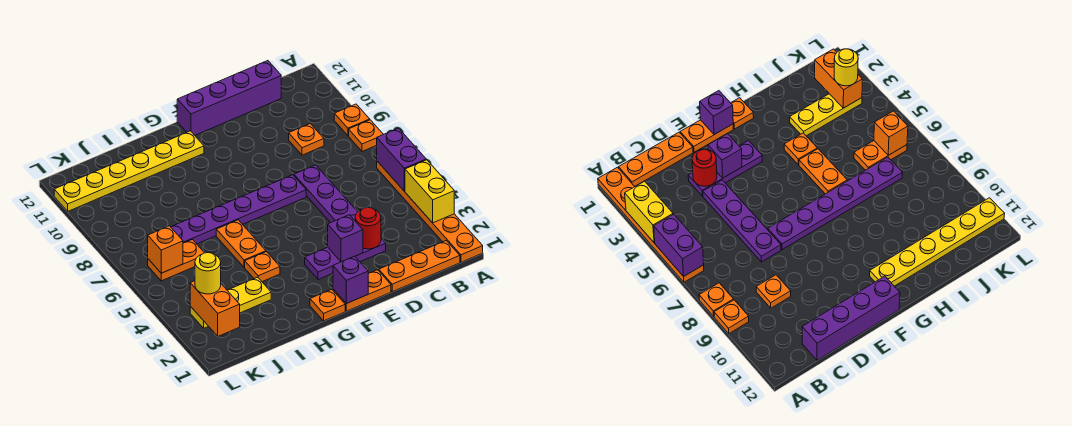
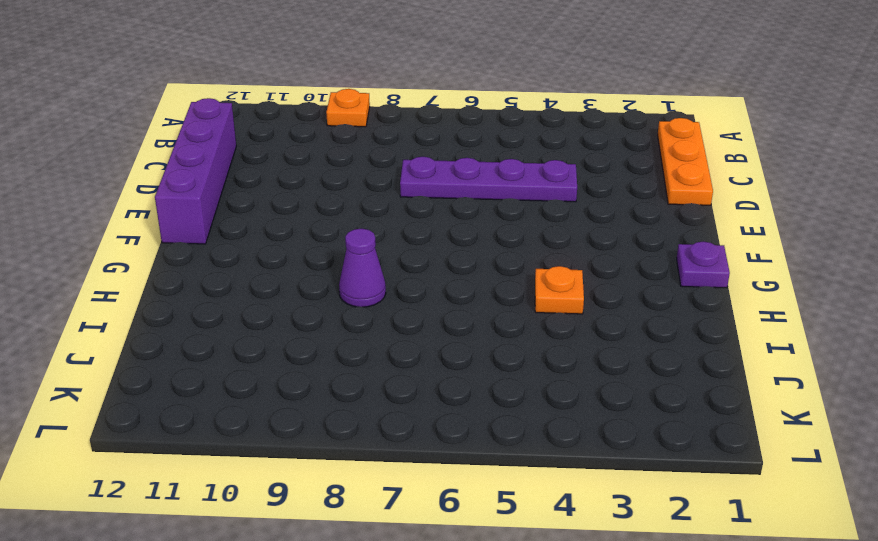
purple 1x1 plate [677,241,730,288] -> orange 1x1 plate [310,289,345,321]
purple 1x1 cone [339,229,386,307] -> none
none -> orange 1x6 plate [377,161,483,262]
none -> orange 1x1 plate [349,120,383,151]
none -> orange 1x1 plate [289,124,324,155]

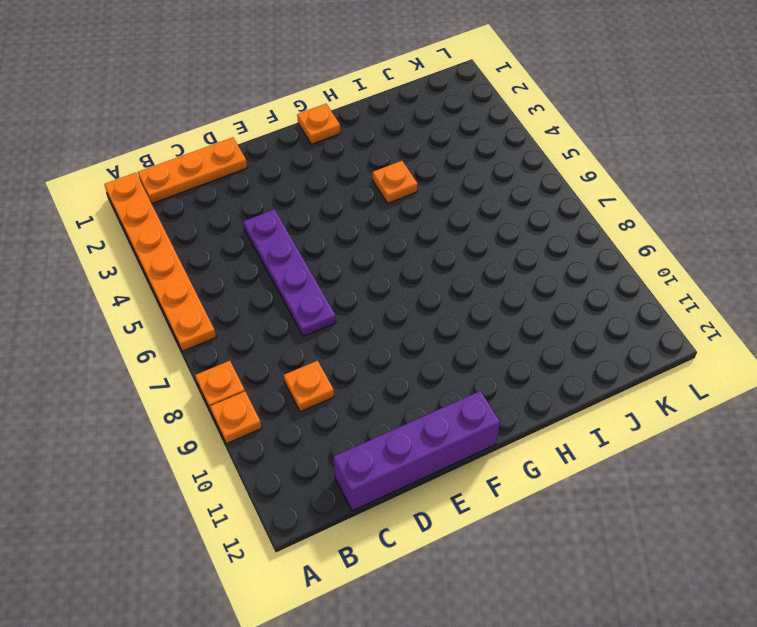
none -> purple 1x3 plate [305,239,386,280]
none -> orange 1x2 plate [333,270,391,311]
none -> purple 1x6 plate [171,175,306,244]

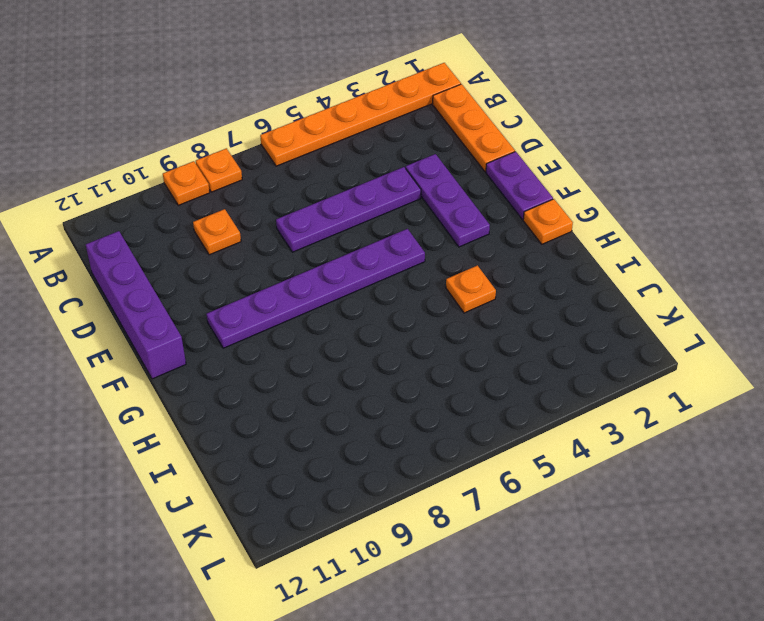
purple 1x2 plate [486,152,553,220] -> orange 1x2 plate [333,270,391,311]
purple 1x6 plate [206,229,425,348] -> purple 1x6 plate turned to [171,175,306,244]
none -> yellow 1x6 plate [54,131,204,211]
none -> orange 1x2 plate [216,220,266,267]
none -> yellow 1x3 plate [190,277,271,328]

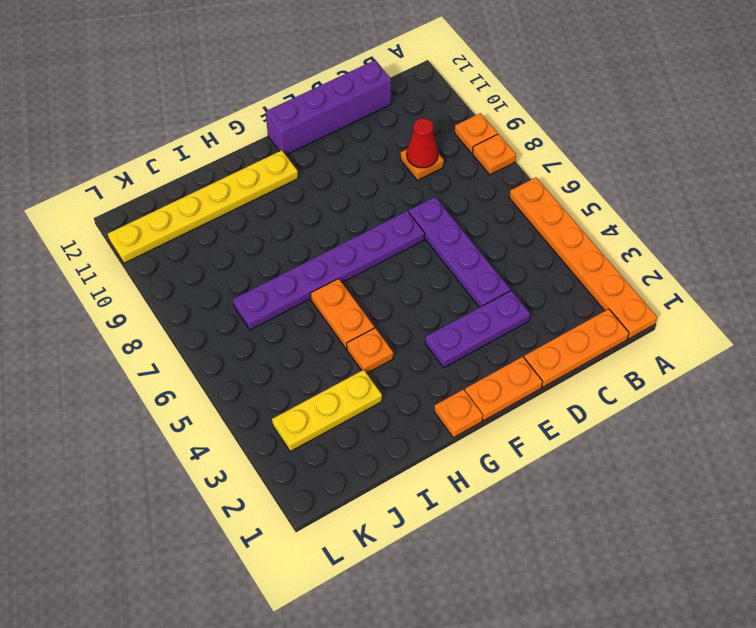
red 1x1 cone [407,118,438,168] -> none
none -> orange 1x2 plate [148,240,204,281]
none -> yellow 1x2 brick [405,160,454,223]
none -> purple 1x2 brick [377,128,426,191]

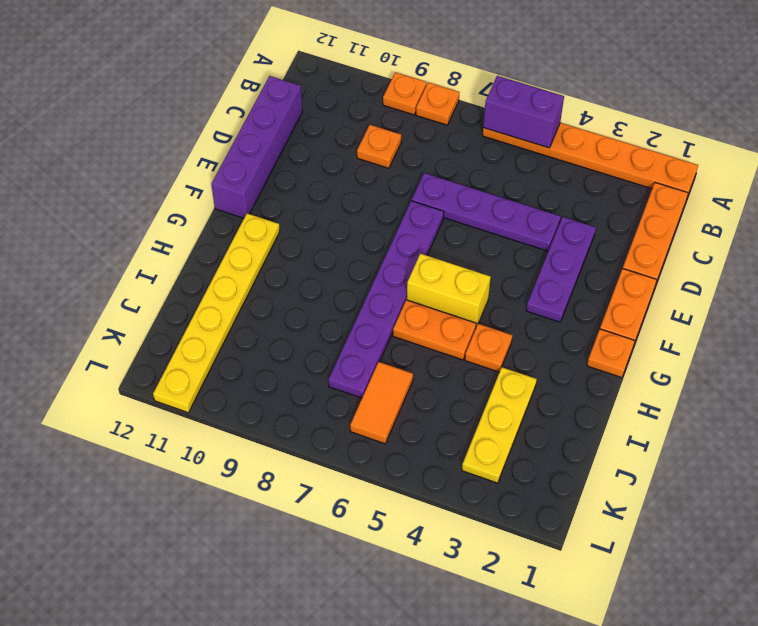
yellow 1x2 brick [407,254,491,327] -> yellow 1x2 brick moved to [405,160,454,223]
orange 1x2 tile [350,362,413,444] -> orange 1x2 plate [148,240,204,281]
none -> red 1x1 round brick [355,207,381,249]
none -> purple 1x1 brick [328,215,363,262]
none -> purple 1x1 brick [333,256,368,304]

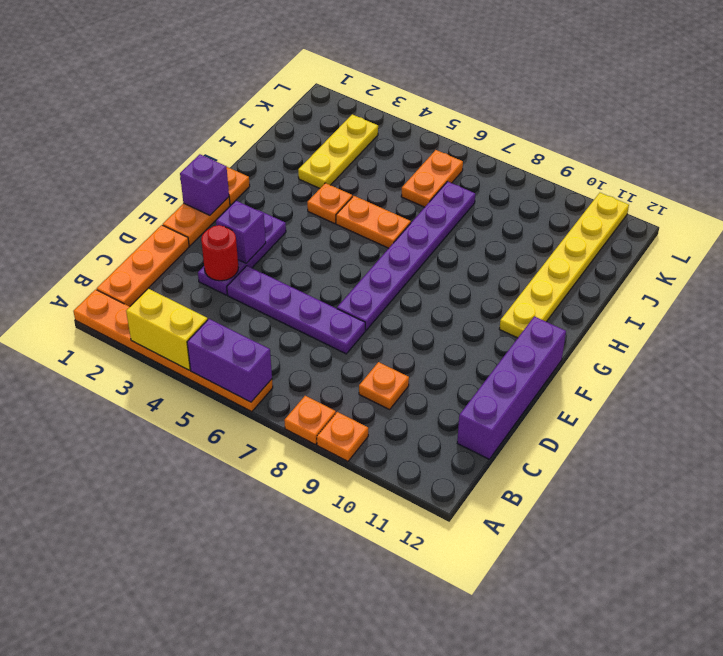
none -> orange 1x2 brick [190,281,240,336]
none -> orange 1x1 brick [148,226,183,273]
none -> yellow 1x1 round brick [195,253,221,294]

